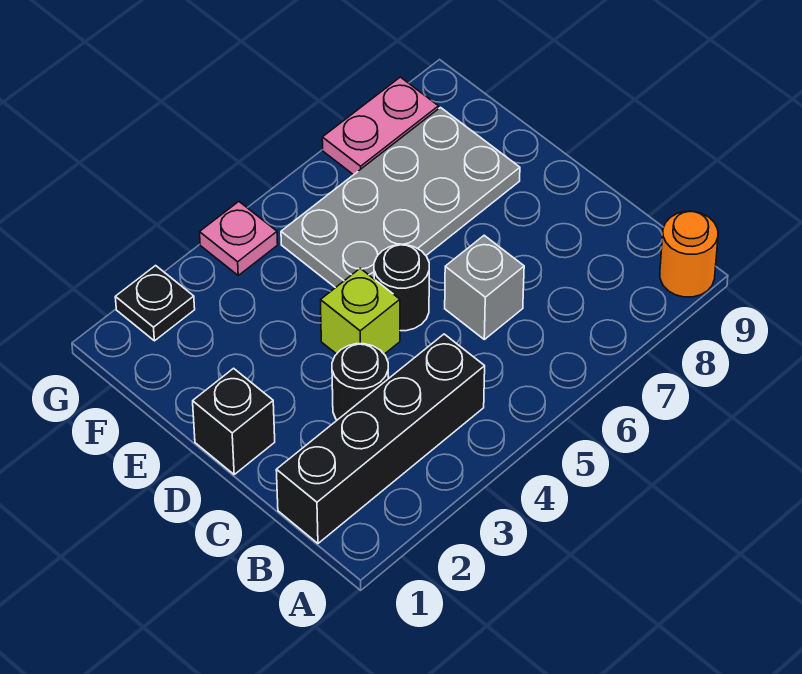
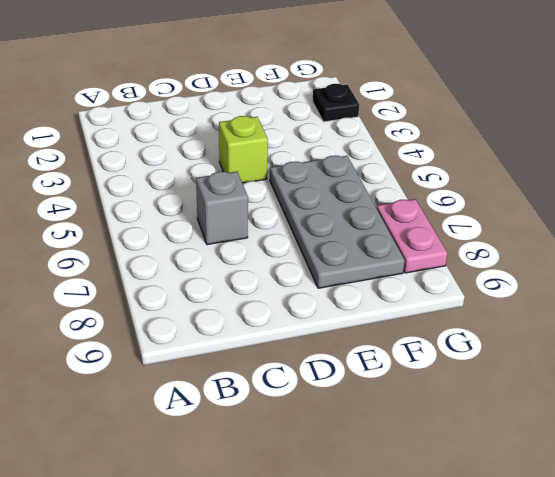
none -> orange 1x1 round brick [660,211,718,297]
none -> black 1x4 brick [276,334,485,543]

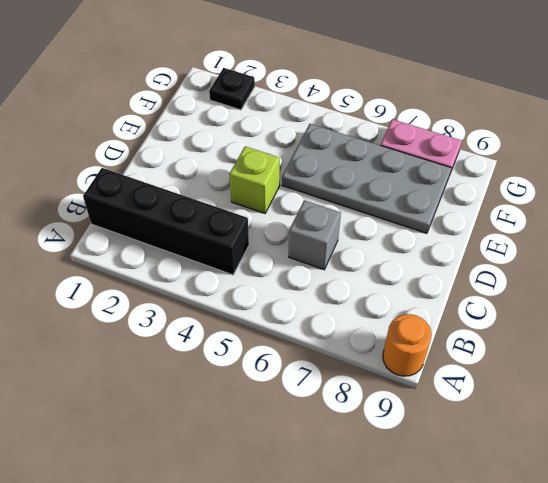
none -> black 1x1 round brick [332,344,388,420]
none -> black 1x1 brick [193,368,275,474]

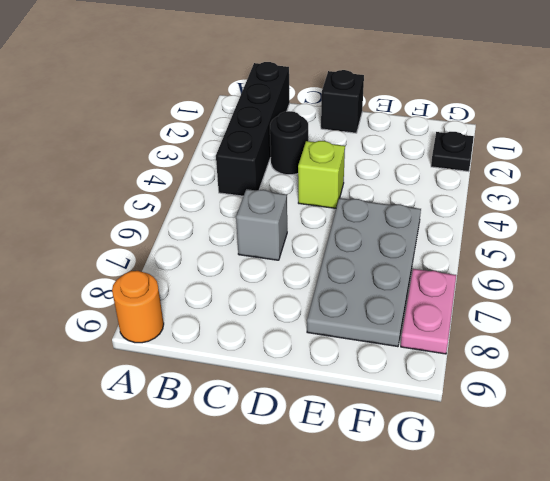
none -> black 1x1 round brick [374,245,429,331]
none -> pink 1x1 plate [200,202,278,275]

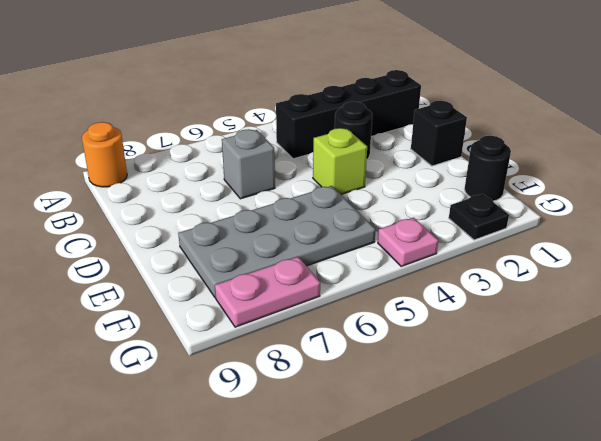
black 1x1 round brick [465,136,511,201] -> black 1x1 round brick moved to [374,245,429,331]

